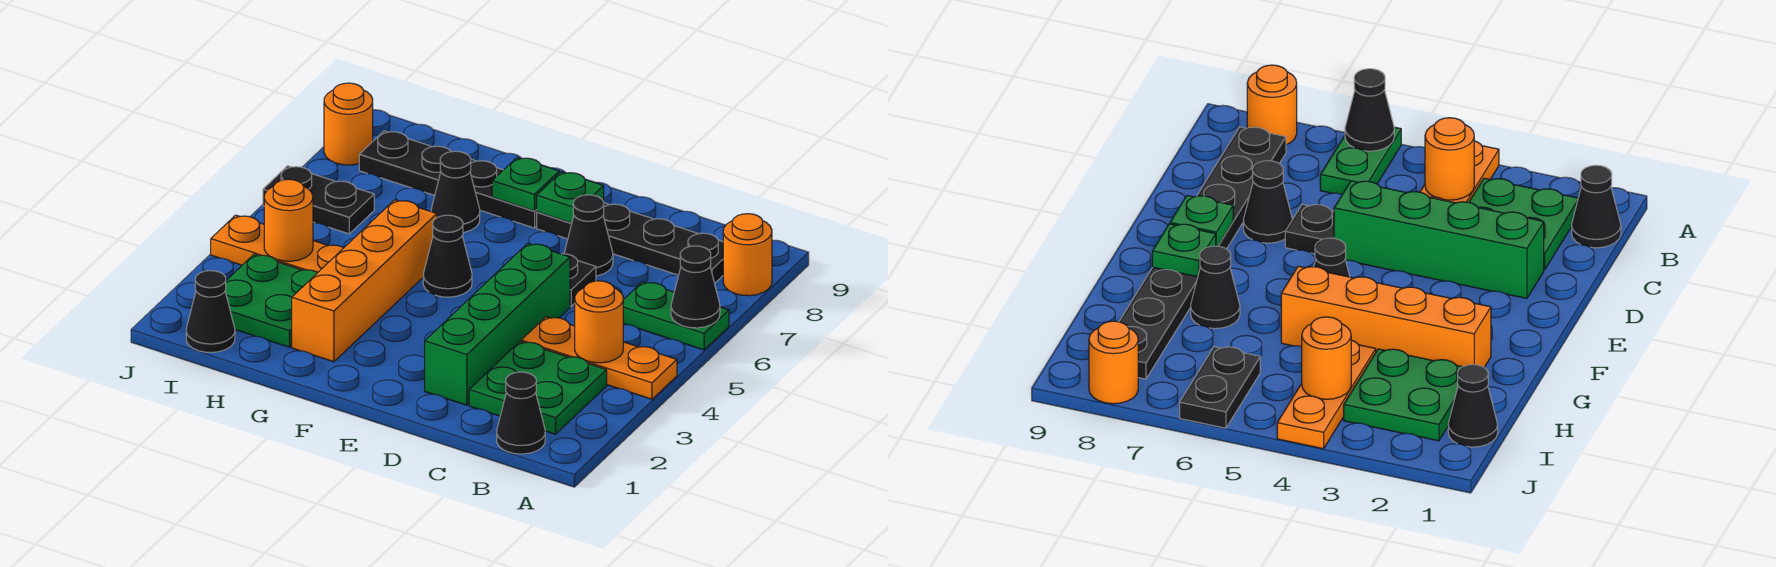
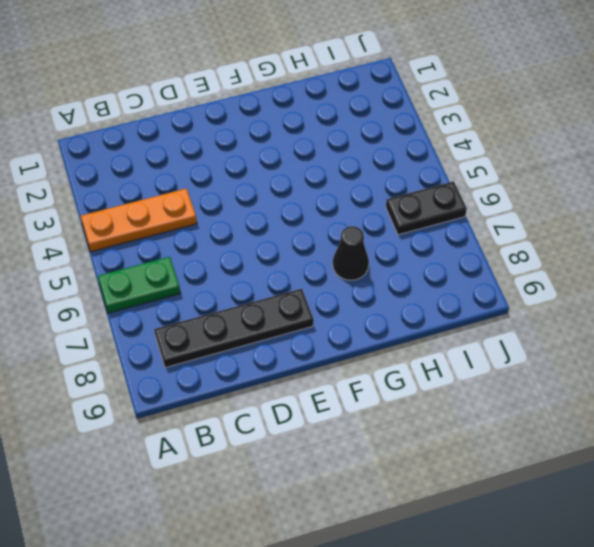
none -> orange 1x1 round brick [723,214,772,296]
none -> black 1x1 cone [497,372,545,454]
none -> green 2x2 plate [469,341,607,434]

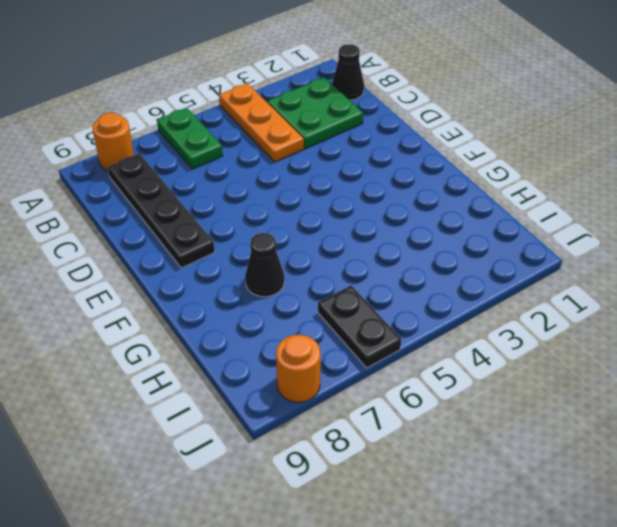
none -> green 1x4 brick [425,243,570,405]
none -> black 1x1 plate [562,254,596,306]
none -> black 1x1 cone [564,195,613,276]

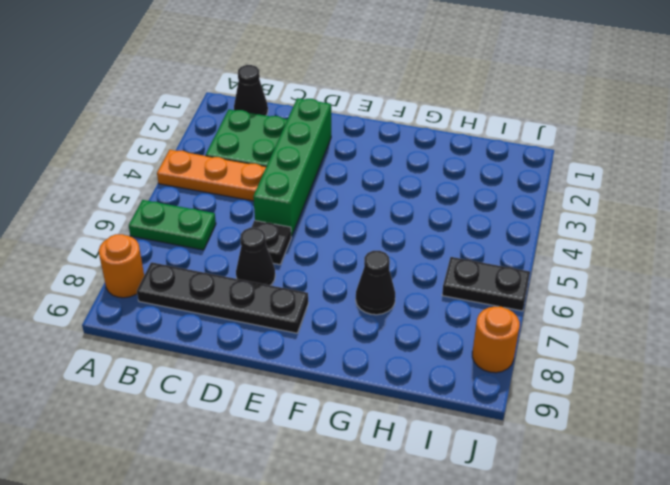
none -> black 1x1 cone [423,215,472,297]
none -> black 1x4 plate [359,131,537,228]
none -> orange 1x4 brick [292,200,437,362]

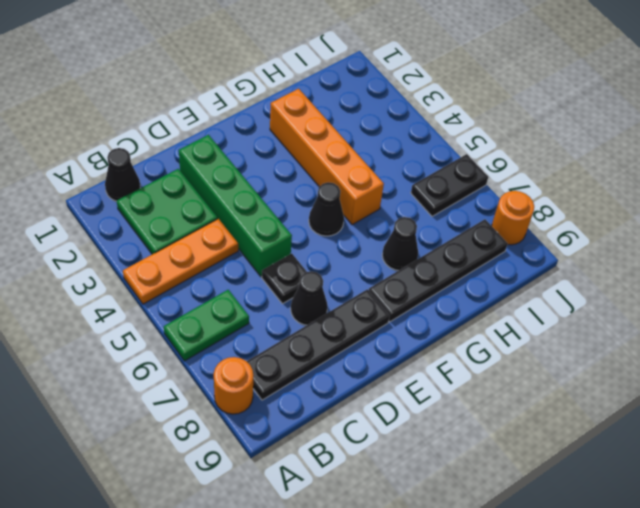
none -> green 2x2 plate [225,255,318,347]
none -> orange 1x3 plate [211,215,344,272]
none -> black 1x1 cone [186,271,235,353]

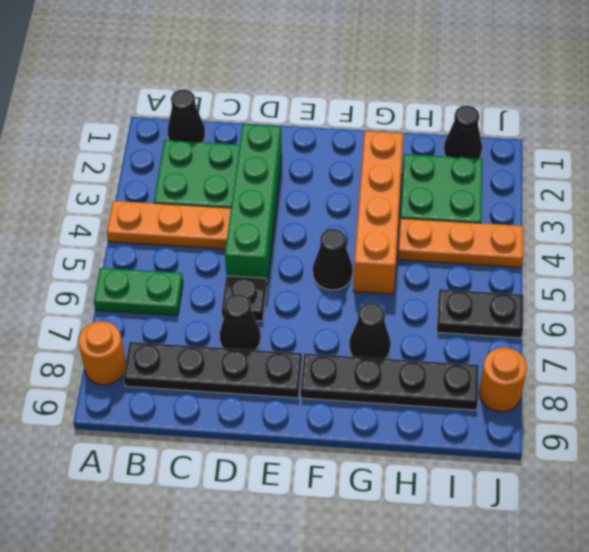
none -> black 1x1 cone [671,246,720,328]
none -> orange 1x1 round brick [575,281,623,363]
none -> green 1x1 plate [536,172,604,223]

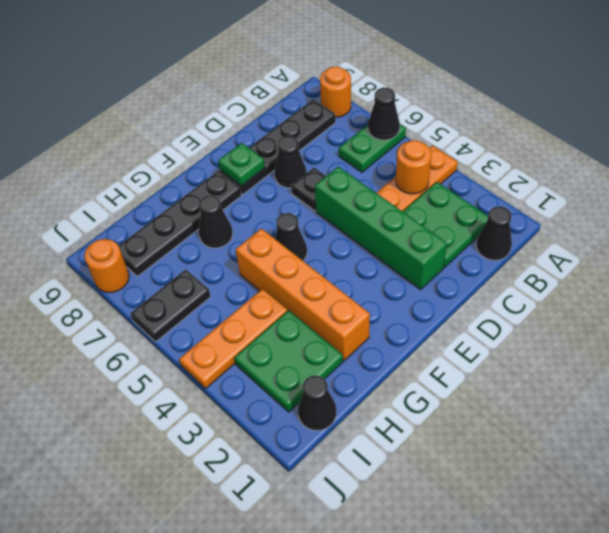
none -> green 1x1 plate [492,157,559,211]
none -> orange 1x1 round brick [264,179,313,261]

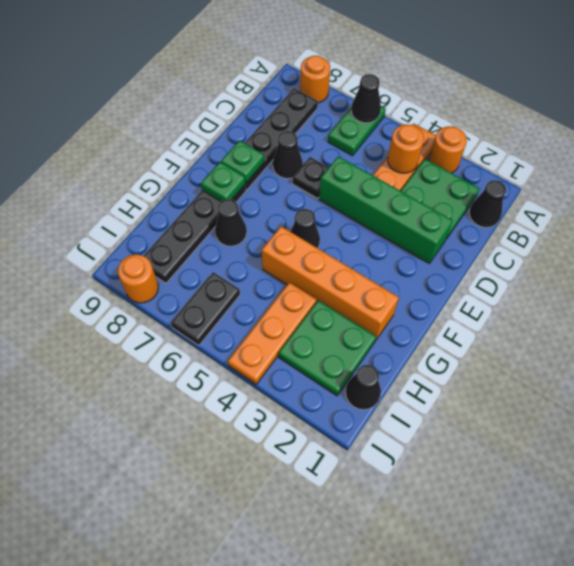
orange 1x1 round brick [429,126,467,173] -> orange 1x1 round brick moved to [264,179,313,261]

